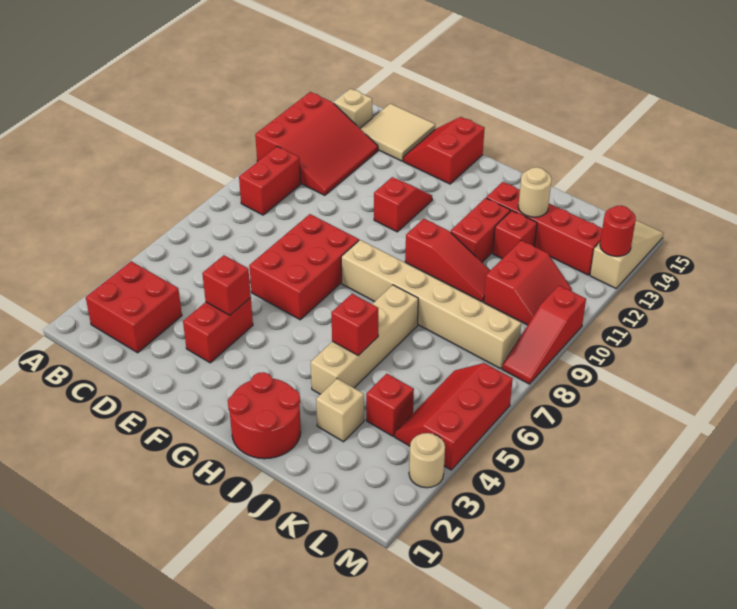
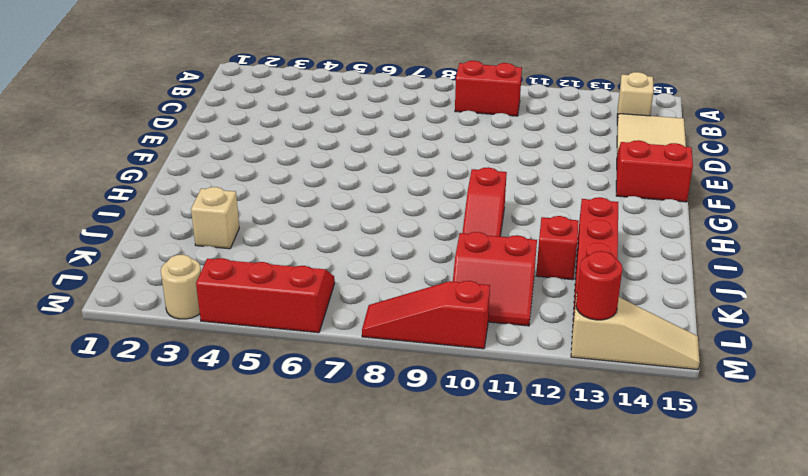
none -> red 3x3 slope [255,92,378,195]
none -> red 2x2 brick [86,261,182,353]
none -> red 1x2 brick [183,298,253,363]

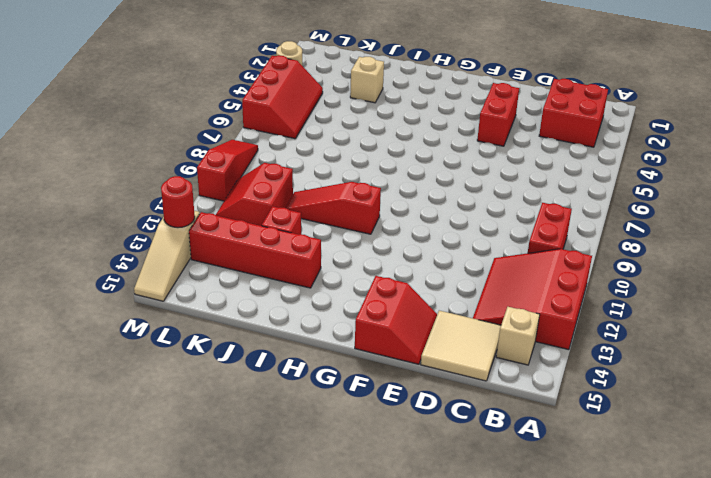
none -> red 2x3 brick [249,214,359,320]
none -> red 1x2 slope [374,177,432,232]
none -> tan 1x6 brick [341,240,521,369]

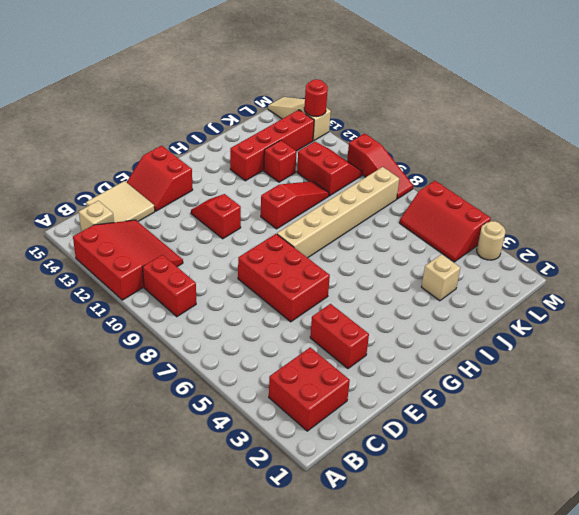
none -> red 2x2 round brick [228,372,301,459]
none -> tan 1x4 brick [311,285,418,394]
none -> red 1x2 brick [451,198,510,262]

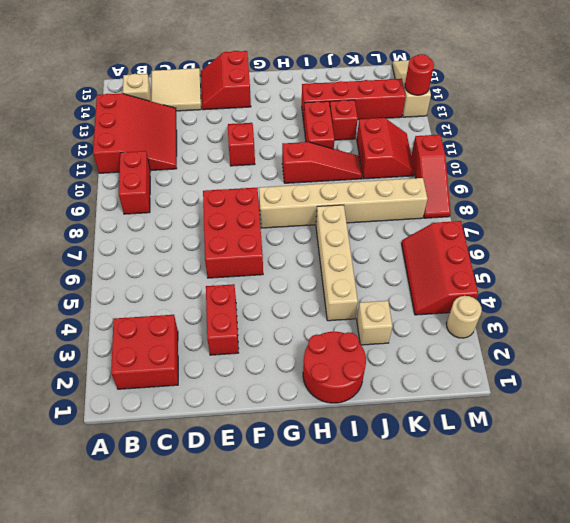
none -> red 1x1 brick [366,374,414,436]
none -> red 1x1 brick [202,255,251,315]
none -> red 1x1 brick [331,294,378,356]

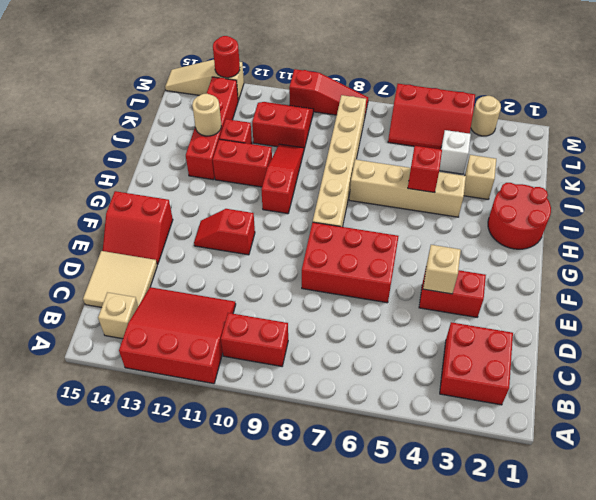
tan 1x1 brick [423,245,461,294] -> red 1x1 brick [202,255,251,315]
white 1x1 brick [439,130,471,174] -> red 1x1 brick [366,374,414,436]

